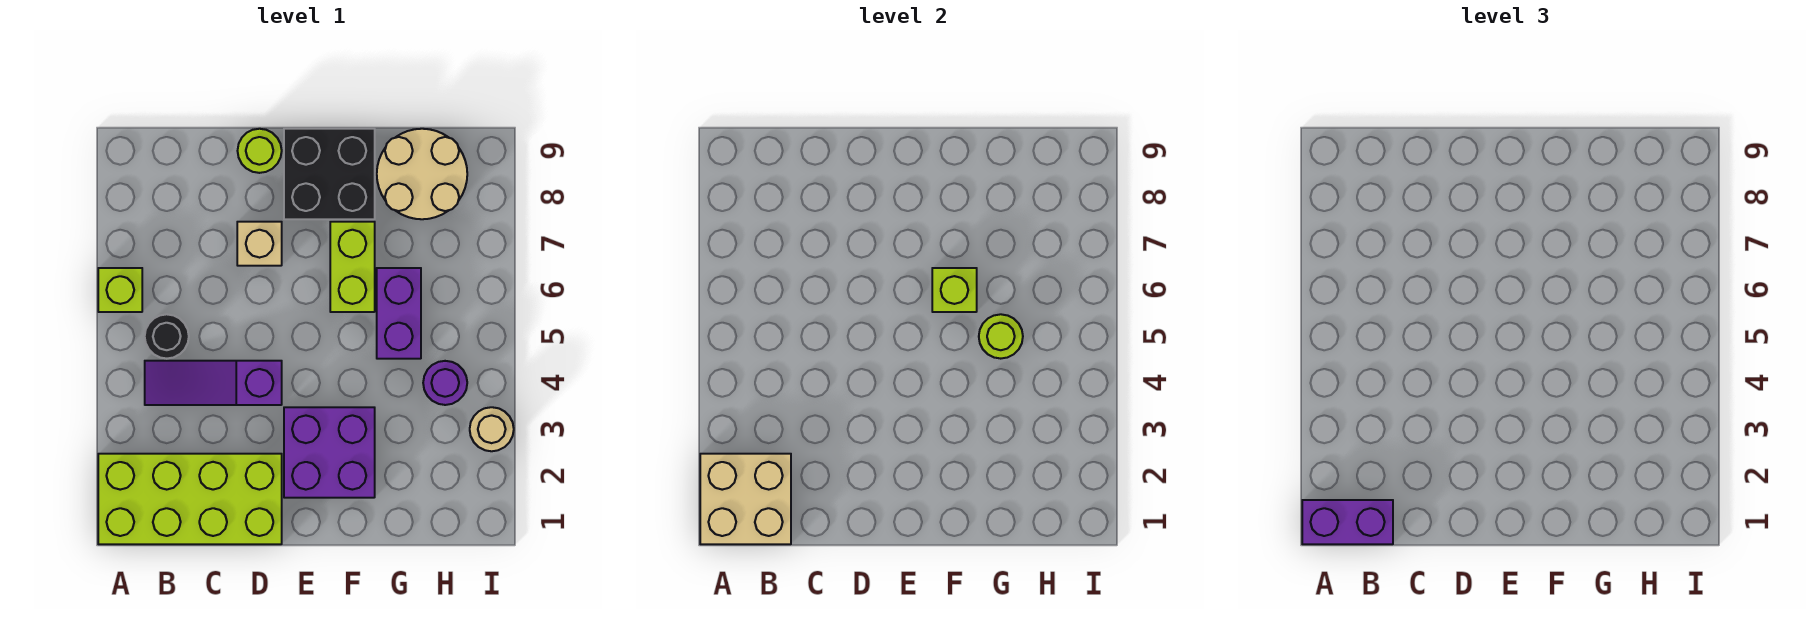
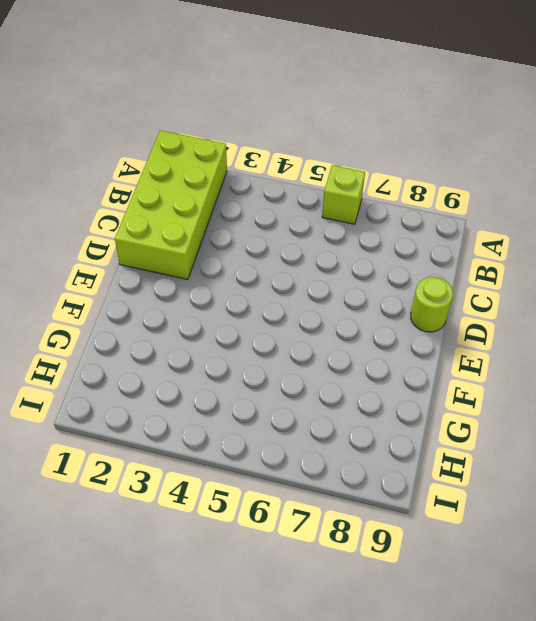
none -> purple 1x3 slope [145,361,282,405]
none -> black 1x1 round brick [145,314,189,359]
none -> tan 1x1 brick [237,222,282,266]

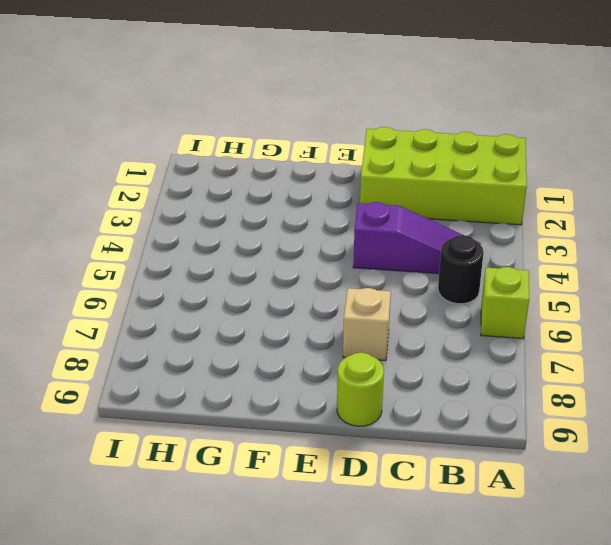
none -> purple 2x2 brick [284,407,375,498]
none -> black 2x2 brick [284,129,375,219]
none -> lime 1x2 brick [330,222,375,312]

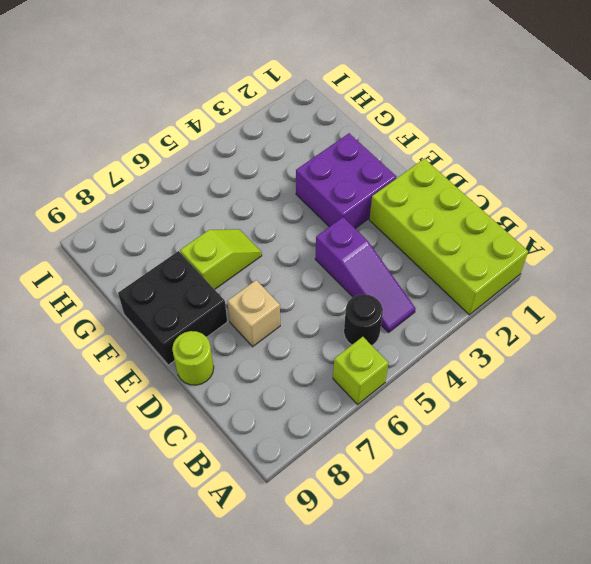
lime 1x2 slope [180,229,262,289] -> lime 1x2 brick [330,222,375,312]
none -> purple 1x2 brick [377,268,421,359]
none -> tan 2x2 round brick [377,129,467,219]
none -> purple 1x1 round brick [423,361,467,405]

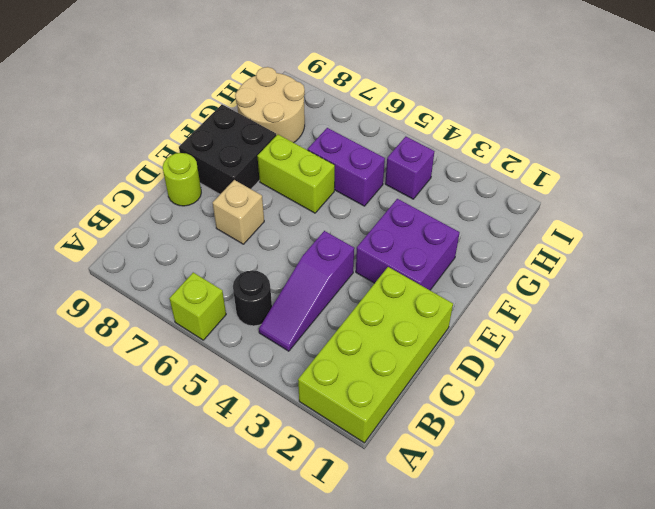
purple 1x1 brick [385,137,434,199] -> purple 1x1 round brick [423,361,467,405]
none -> tan 1x1 round brick [470,407,514,451]
none -> tan 2x2 brick [700,454,791,544]
none -> lime 1x1 brick [932,268,977,312]

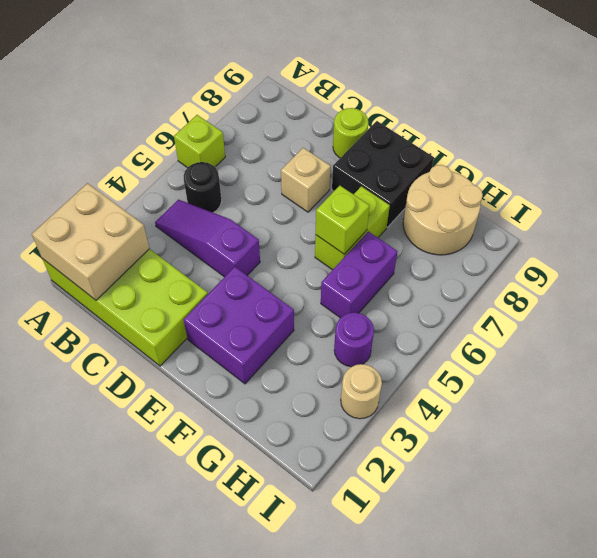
none -> lime 1x1 round brick [979,314,1023,359]
none -> purple 1x2 brick [1302,500,1393,544]

